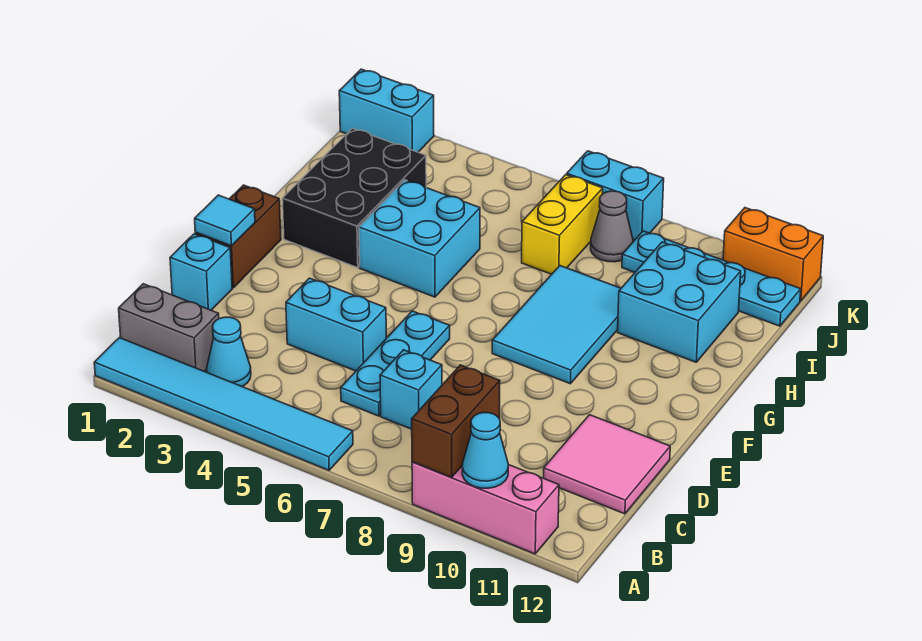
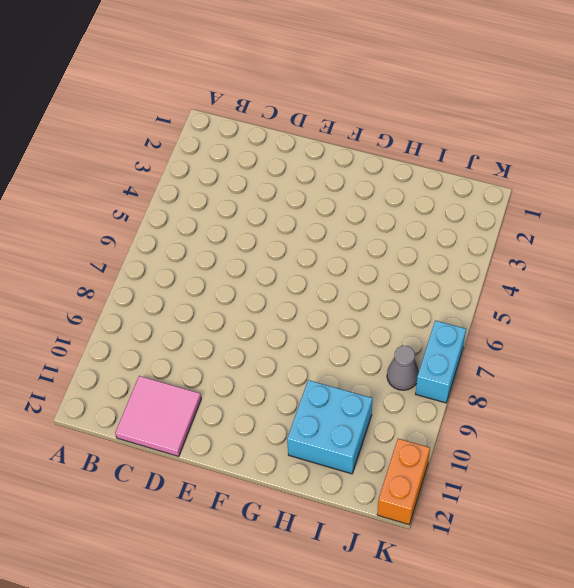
none -> cyan 1x6 tile [94,338,353,470]
none -> pink 1x3 brick [412,462,559,554]
none -> grey 1x2 brick [119,284,219,372]

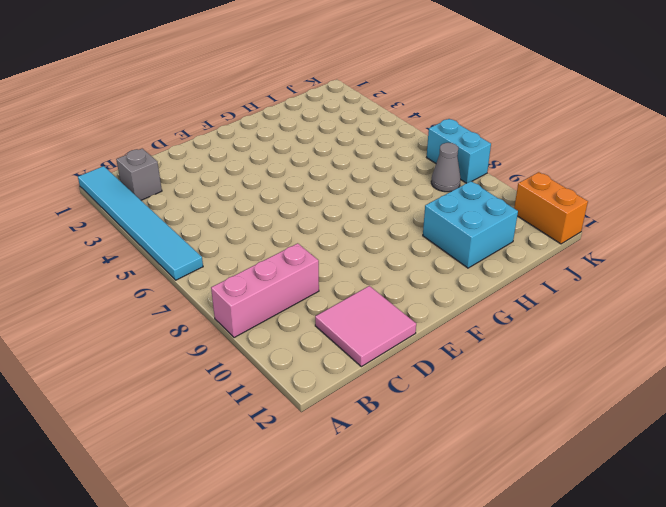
pink 1x3 brick [211,243,319,338] -> pink 1x3 brick turned to [412,462,559,554]
grey 1x1 brick [116,149,162,200] -> grey 1x2 brick [119,284,219,372]
none -> cyan 1x1 cone [207,317,251,387]
none -> cyan 1x3 plate [341,311,450,416]
none -> cyan 1x1 brick [380,350,442,429]

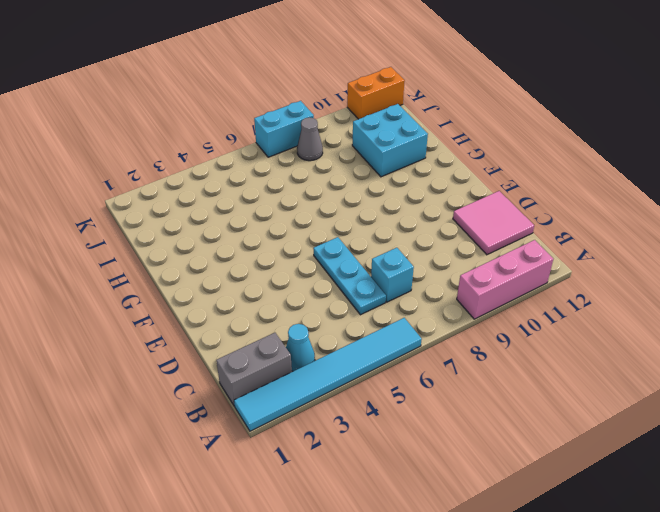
none -> cyan 1x1 brick [170,234,232,310]
none -> cyan 1x2 brick [286,278,386,371]
none -> brown 1x2 brick [195,185,281,288]

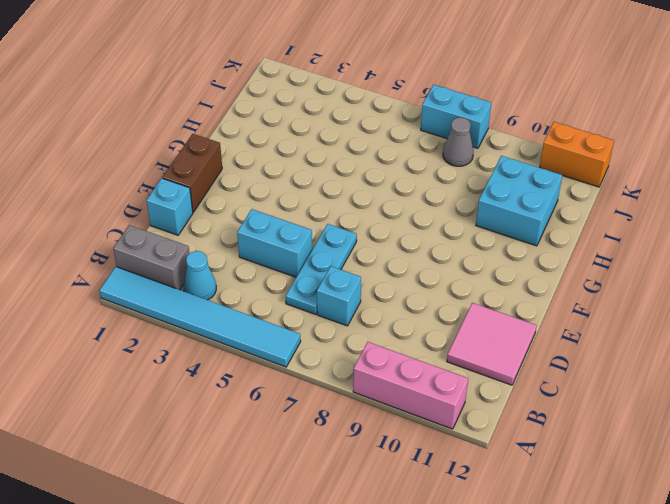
none -> cyan 2x3 tile [492,266,621,384]
none -> black 2x3 brick [282,128,426,268]
none -> cyan 2x2 brick [359,180,480,297]

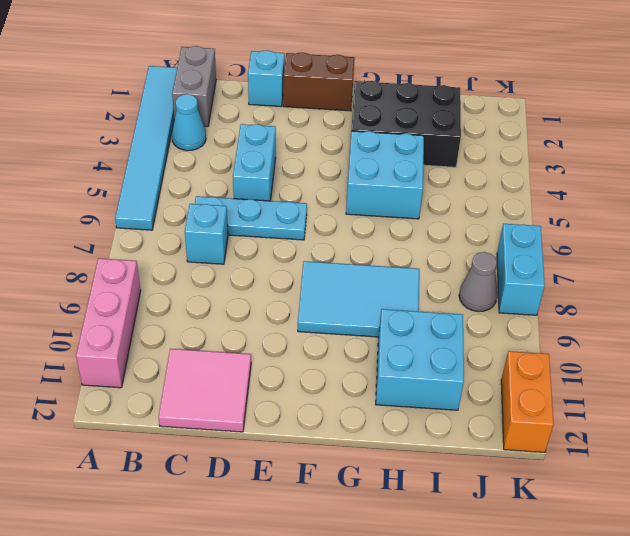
none -> yellow 1x2 brick [522,175,603,274]
none -> cyan 1x4 plate [622,231,801,326]
none -> cyan 1x2 brick [339,69,434,152]

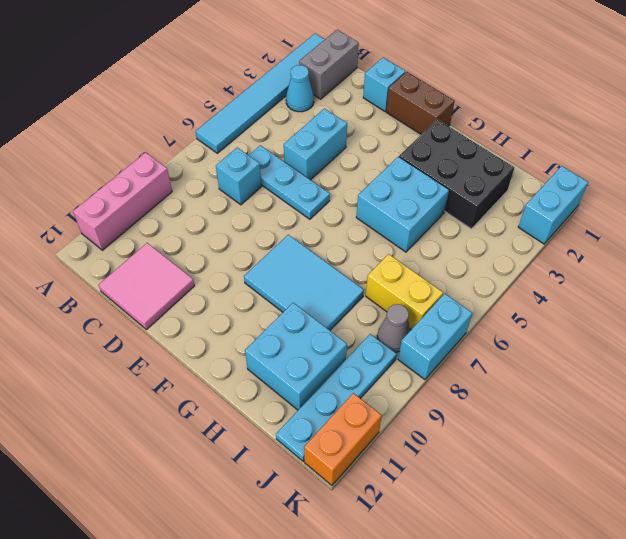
none -> brown 1x2 brick [412,365,500,477]
none -> cyan 1x1 cone [462,412,508,488]
none -> cyan 1x1 tile [195,195,255,246]

